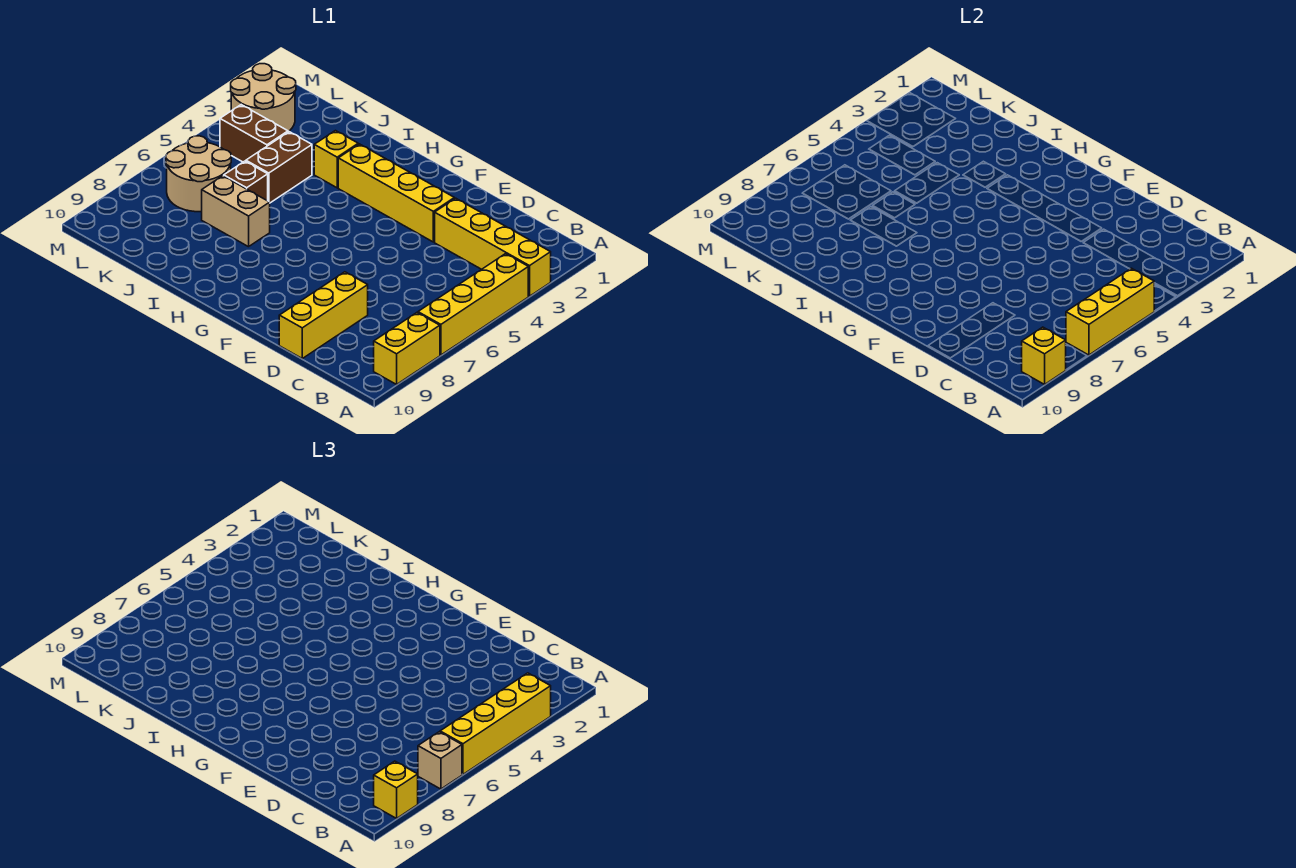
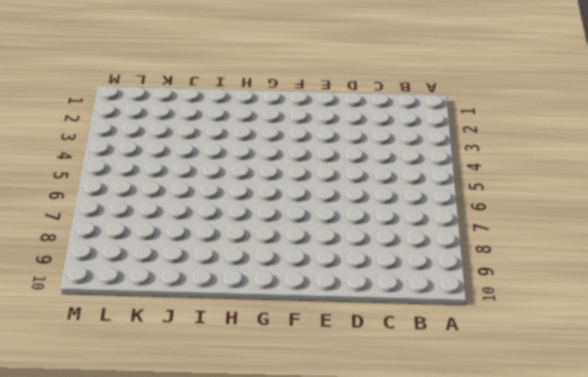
none -> yellow 1x4 brick [435,198,551,296]
none -> yellow 1x4 brick [418,254,528,355]
none -> yellow 1x2 brick [374,313,440,384]

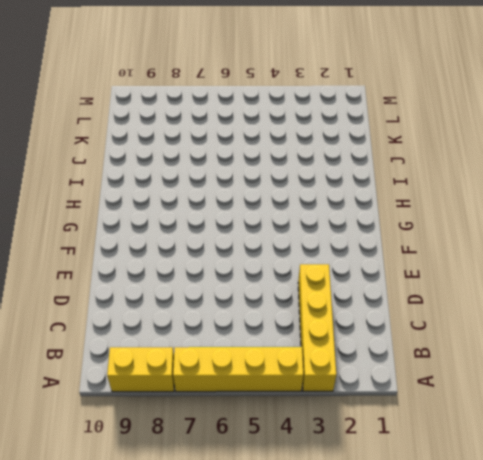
none -> yellow 1x3 brick [279,272,368,358]
none -> yellow 1x4 brick [338,144,454,242]
none -> yellow 1x1 brick [314,131,358,188]

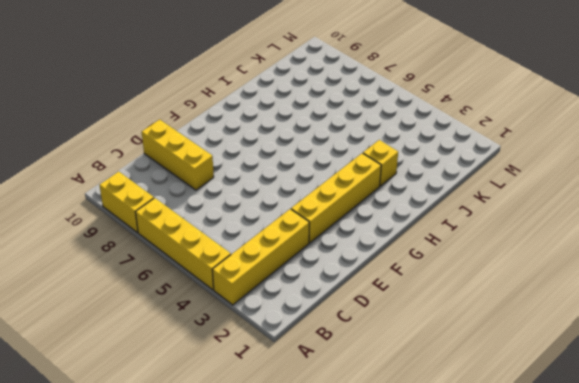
none -> tan 1x2 brick [202,176,270,247]
none -> brown 1x2 brick [246,132,312,203]
none -> brown 1x1 brick [224,161,268,201]

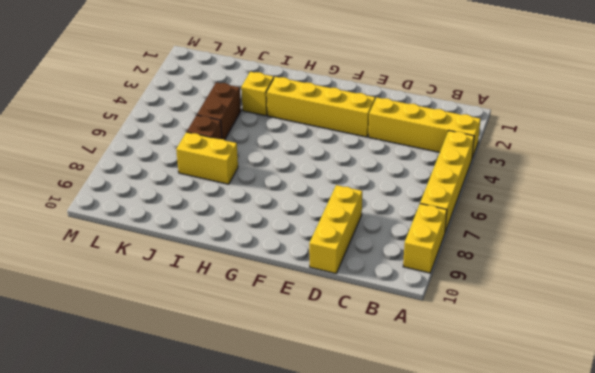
yellow 1x2 brick [176,132,238,184] -> tan 1x2 brick [202,176,270,247]
none -> brown 1x2 brick [220,105,288,162]
none -> tan 2x2 round brick [166,136,231,212]
none -> tan 2x2 round brick [231,64,296,132]

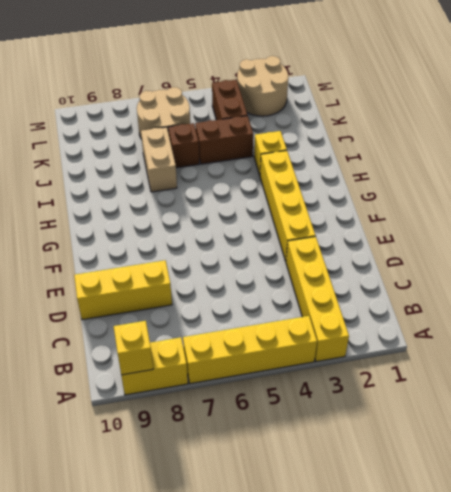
none -> yellow 1x3 brick [1066,268,1154,355]
none -> yellow 1x4 brick [440,673,551,774]
none -> tan 1x1 brick [418,732,462,789]

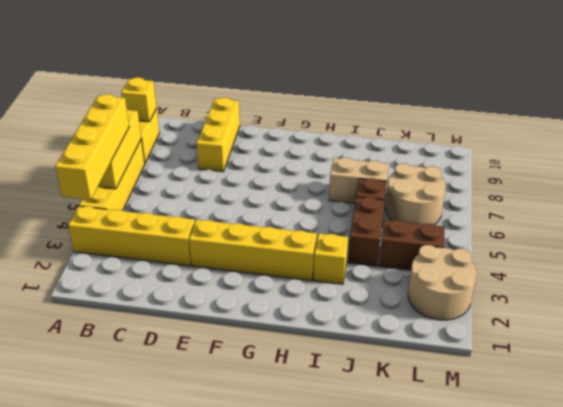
none -> tan 1x1 brick [418,732,462,789]
none -> yellow 1x1 brick [374,761,418,818]

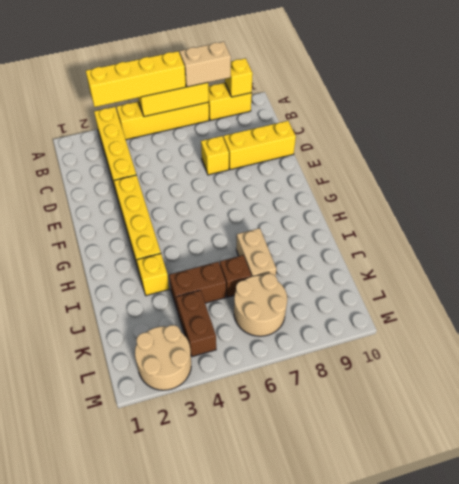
tan 1x2 brick [180,42,231,87] -> tan 1x1 brick [418,732,462,789]
yellow 1x1 brick [201,136,229,175] -> yellow 1x1 brick moved to [374,761,418,818]

